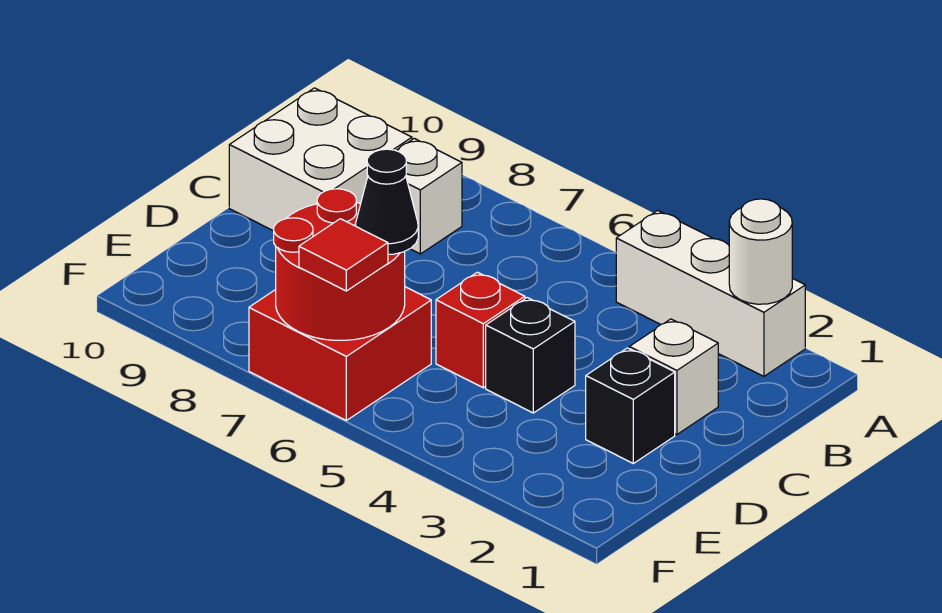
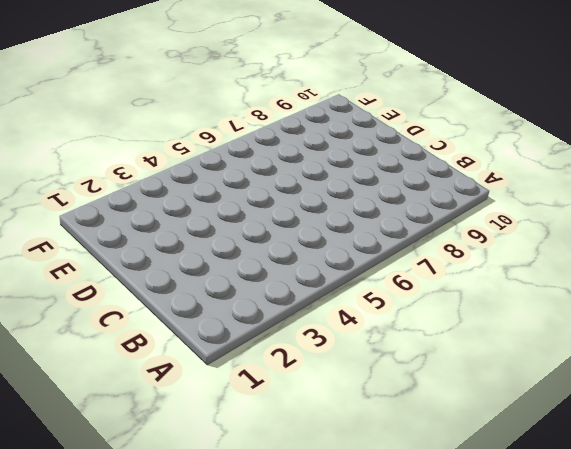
none -> white 1x3 brick [616,211,805,376]
none -> white 1x1 brick [396,138,462,254]
none -> white 2x2 brick [229,88,412,231]

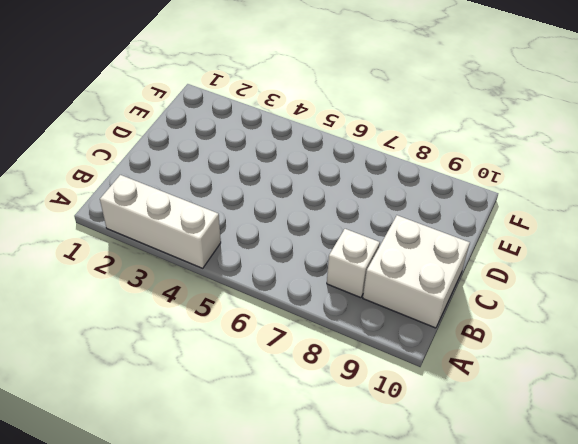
none -> white 1x1 brick [629,319,718,434]
none -> black 1x1 brick [586,348,675,463]
none -> black 1x1 brick [486,298,575,413]

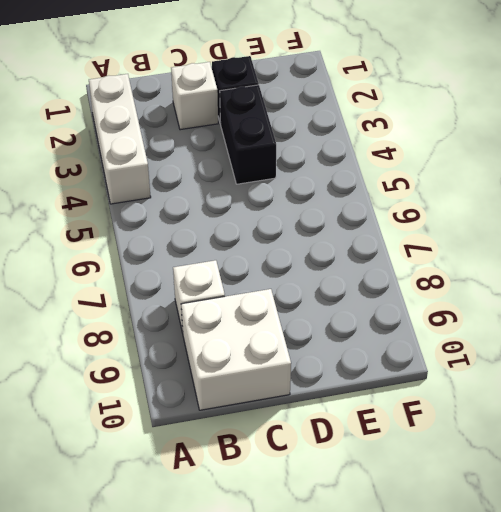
black 1x2 brick [220,85,276,184] -> black 1x1 brick [486,298,575,413]
none -> red 1x1 brick [436,272,525,388]
none -> red 2x2 brick [249,287,431,420]
none -> white 1x1 round brick [729,199,792,304]

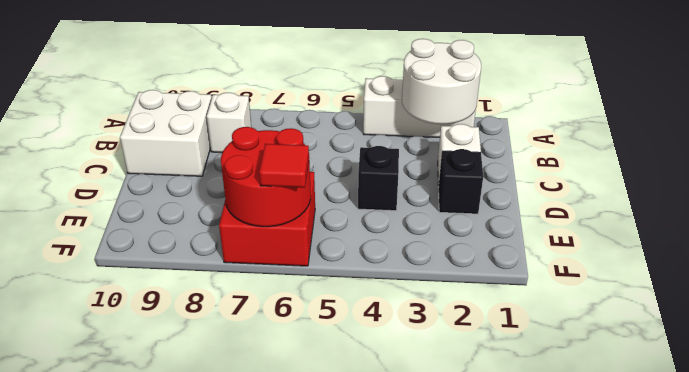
white 2x2 round brick [402,39,481,124] -> white 1x1 round brick [729,199,792,304]
none -> red 1x1 brick [436,272,525,388]
none -> black 1x1 cone [355,149,418,254]

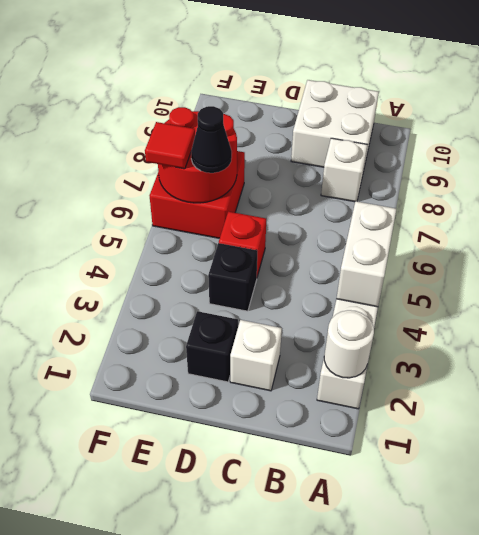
white 1x2 brick [336,201,396,307] -> none

